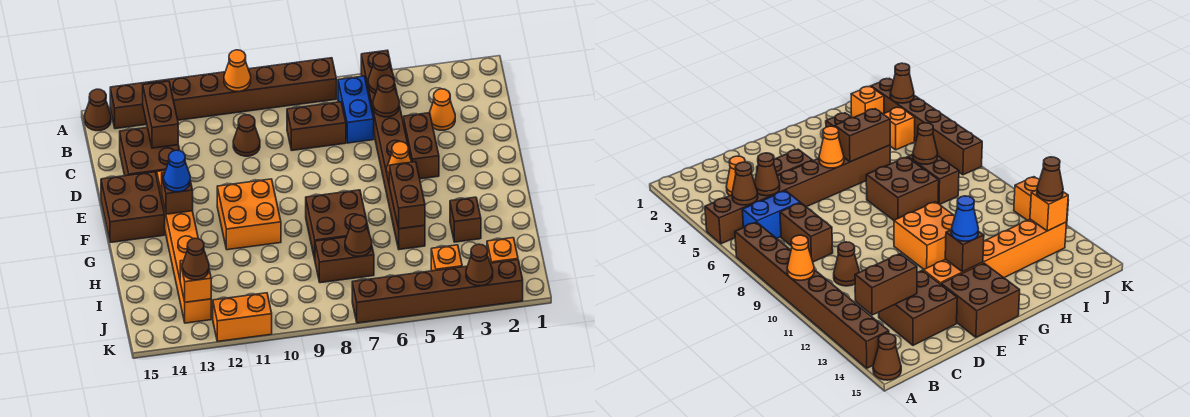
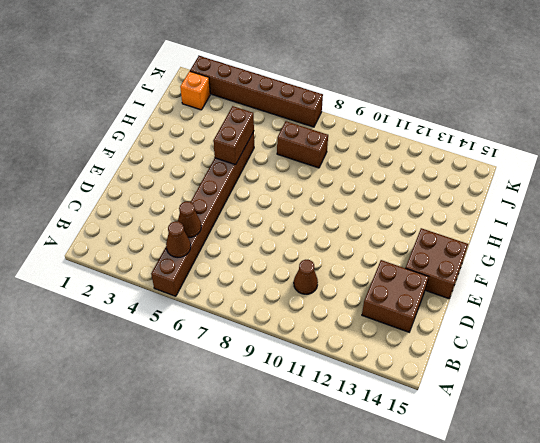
none -> brown 1x8 brick [110,58,337,129]
none -> brown 1x1 cone [84,89,111,131]
none -> blue 1x2 brick [338,76,374,143]
none -> orange 1x1 cone [429,89,455,130]

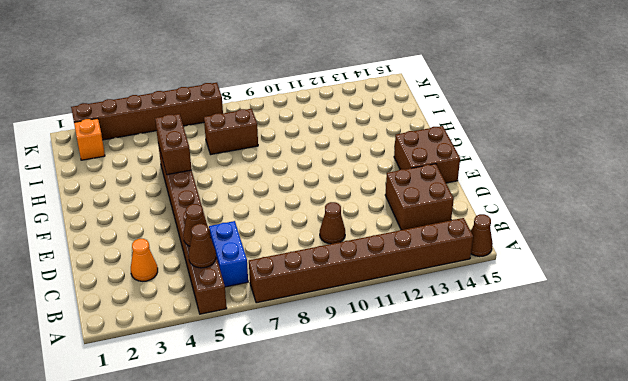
none -> brown 1x2 brick [287,102,346,150]
none -> brown 1x2 brick [403,113,439,179]
none -> orange 1x6 brick [157,170,211,323]
none -> orange 2x2 brick [217,179,281,250]

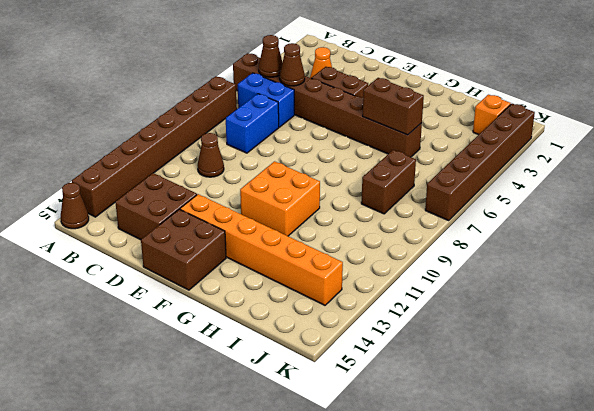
blue 1x2 brick [226,94,279,153] -> brown 1x2 brick [287,102,346,150]
none -> brown 2x2 brick [306,190,369,259]
none -> brown 1x1 brick [450,197,481,242]
none -> orange 1x1 brick [431,245,462,271]
none -> orange 1x2 brick [213,293,272,341]

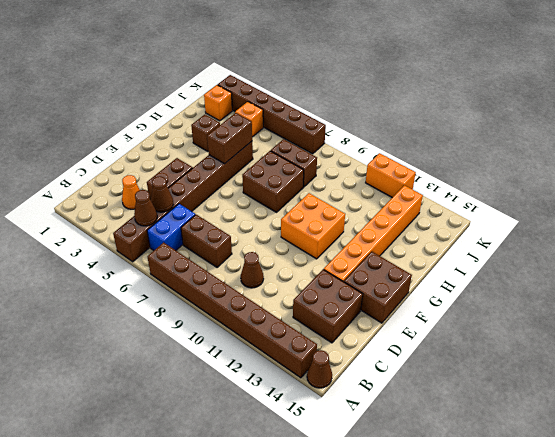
none -> orange 1x1 cone [224,50,251,91]
none -> brown 1x2 brick [143,81,178,148]
none -> orange 1x1 cone [387,142,411,178]
none -> brown 1x1 brick [162,172,193,214]

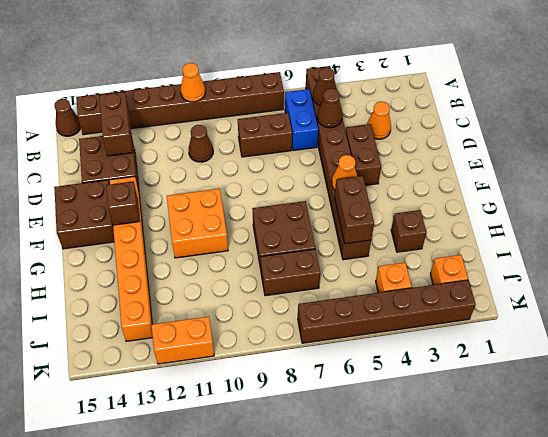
none -> brown 1x1 cone [345,215,372,256]
none -> orange 1x1 brick [180,260,211,302]
none -> brown 1x1 cone [466,244,493,286]
none -> blue 1x1 cone [164,150,190,192]

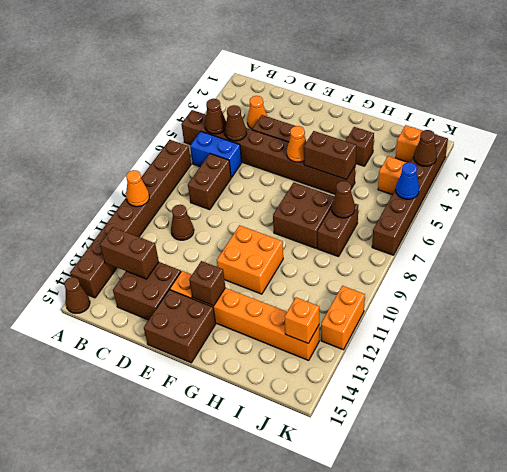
blue 1x1 cone [396,162,419,199] -> blue 1x1 cone moved to [164,150,190,192]
none -> brown 1x1 cone [182,238,209,280]

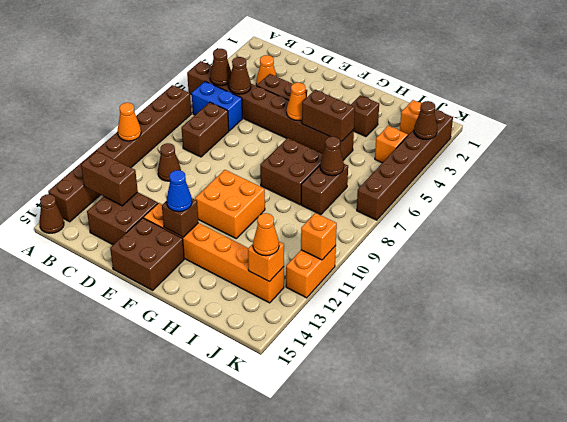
orange 1x1 cone [253,213,279,256] -> brown 1x1 cone [182,238,209,280]
orange 1x1 brick [301,213,337,260] -> none

